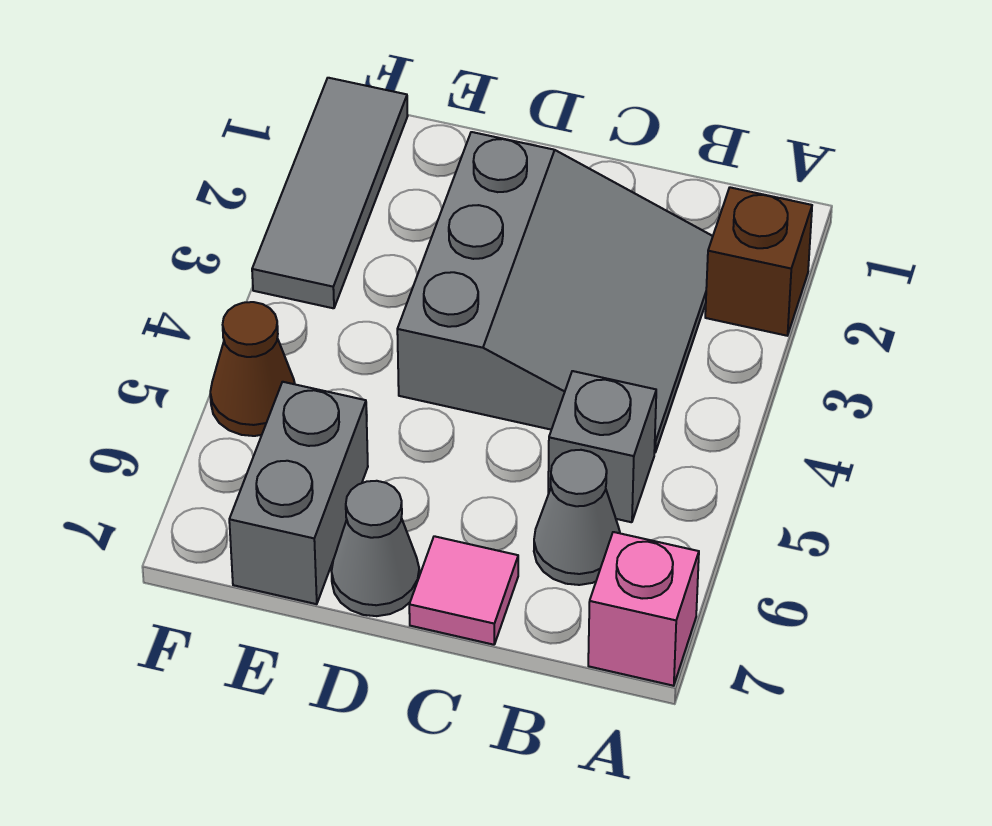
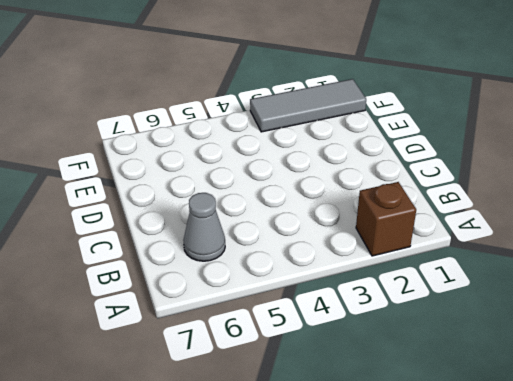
none -> pink 1x1 brick [588,532,699,686]
none -> grey 3x3 slope [397,132,713,453]

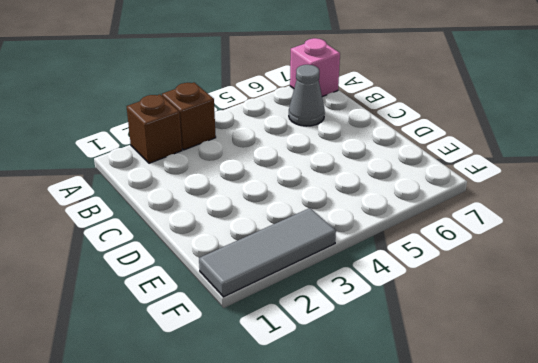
brown 1x1 brick [162,83,216,150] -> none
none -> grey 3x3 slope [397,132,713,453]
none -> grey 1x1 brick [548,371,656,522]

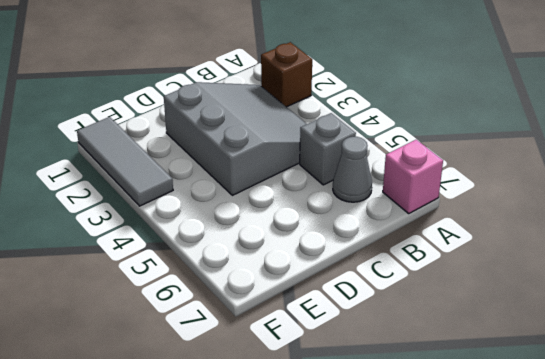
none -> pink 1x1 tile [409,536,518,645]
none -> grey 1x1 cone [332,481,419,616]

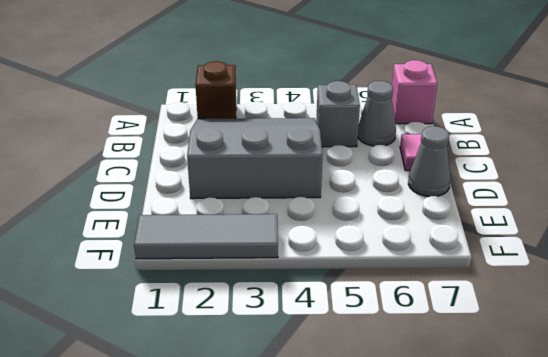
none -> grey 1x2 brick [229,382,368,604]
none -> brown 1x1 cone [210,302,295,436]

